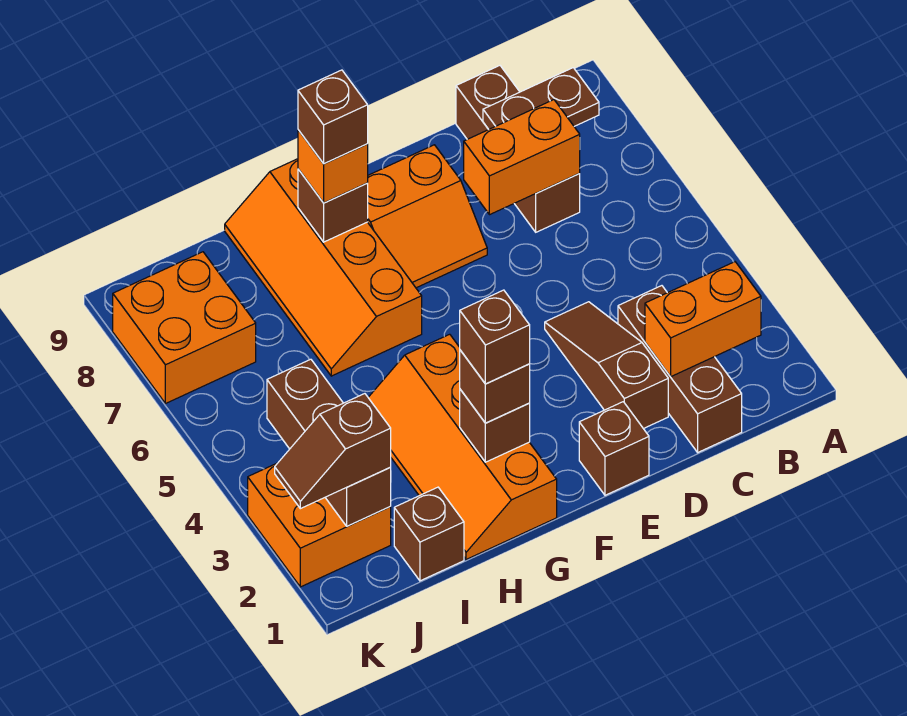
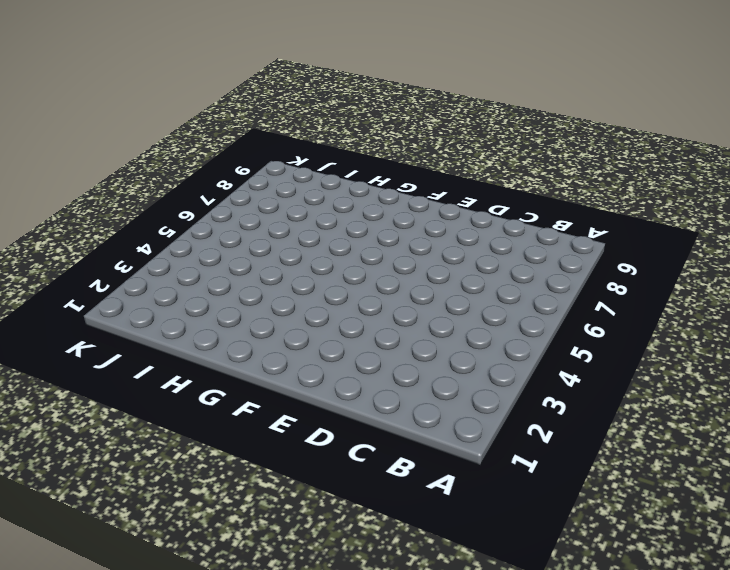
none -> brown 1x3 brick [618,286,742,452]
none -> brown 1x3 brick [456,66,580,232]
none -> brown 1x3 slope [545,302,668,429]

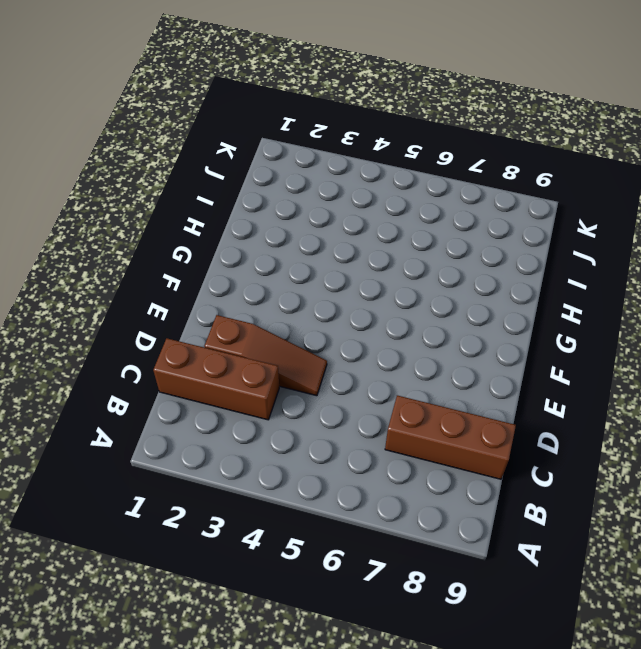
none -> brown 1x1 brick [579,402,649,495]
none -> orange 2x2 slope [368,145,487,288]
none -> orange 2x4 slope [368,334,557,560]

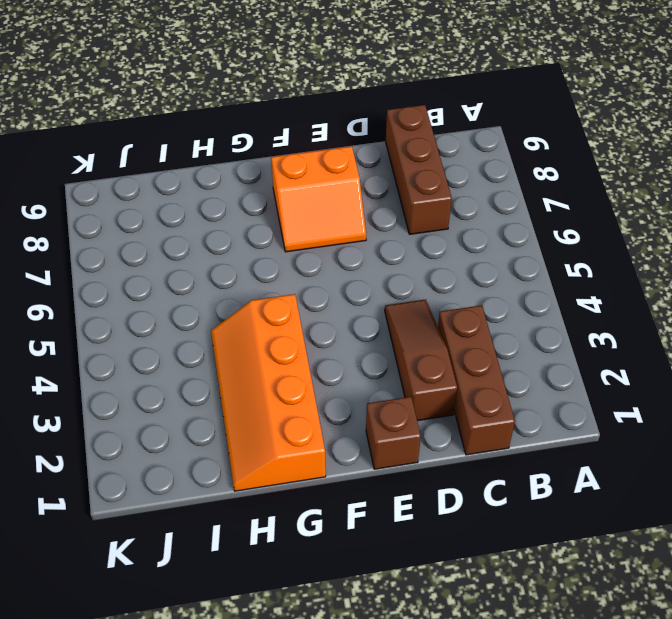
none -> orange 2x4 slope [225,159,422,376]
none -> brown 1x1 brick [394,487,464,581]
none -> orange 2x2 brick [248,463,391,587]

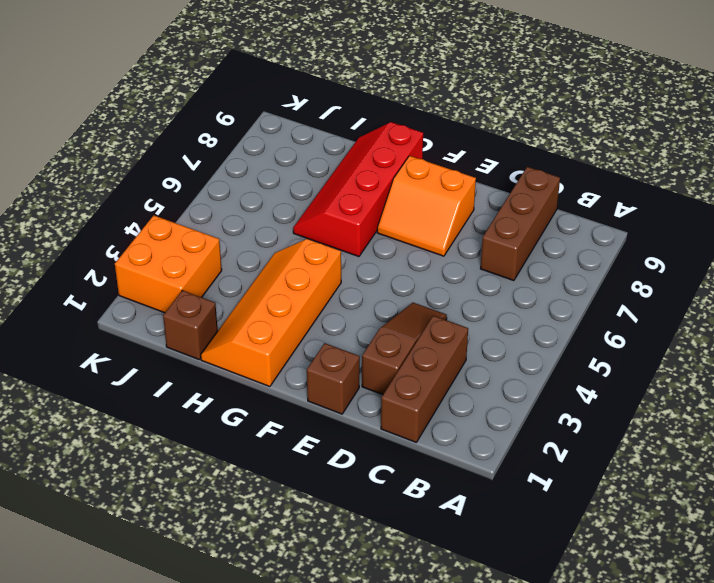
red 2x4 slope [293,122,423,257] -> orange 2x4 slope [225,159,422,376]
none -> orange 2x2 brick [113,252,256,404]
none -> orange 1x2 brick [645,262,761,377]
none -> brown 1x2 plate [483,68,599,130]

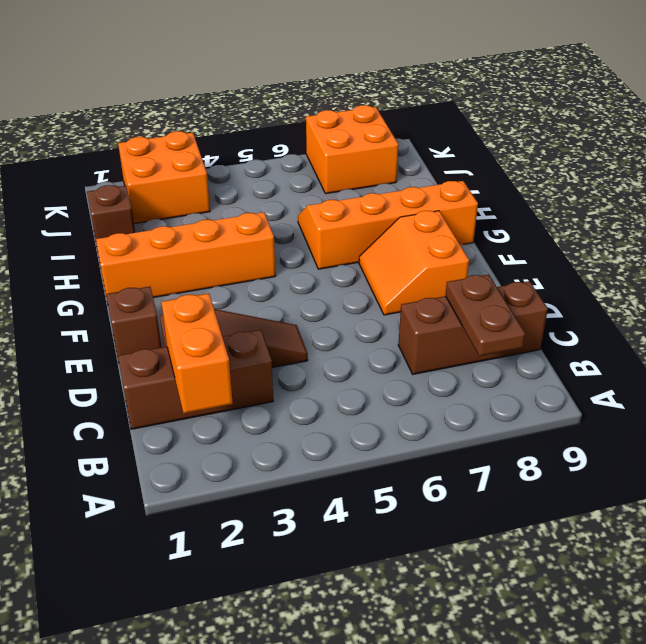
none -> orange 1x2 brick [464,100,580,215]
none -> brown 1x1 brick [460,389,530,462]
none -> brown 1x1 brick [298,169,368,242]

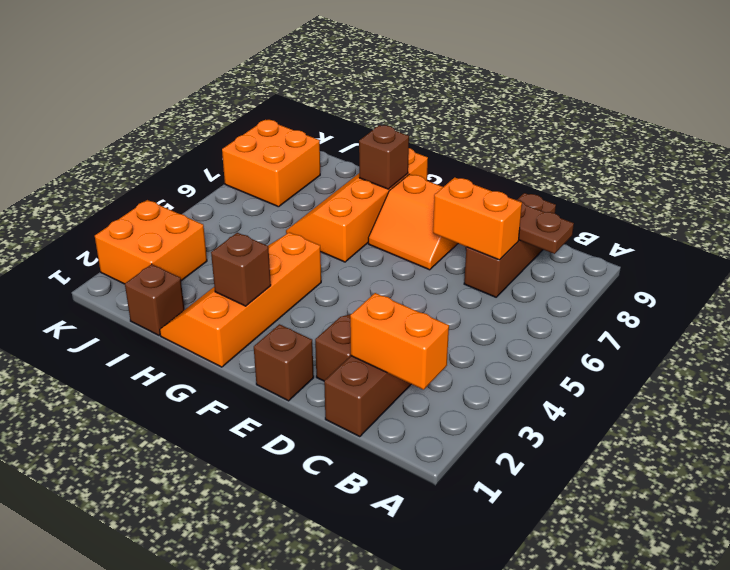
none -> brown 1x3 brick [267,359,391,526]
none -> brown 1x1 brick [460,350,530,423]
none -> orange 1x1 brick [298,130,368,203]

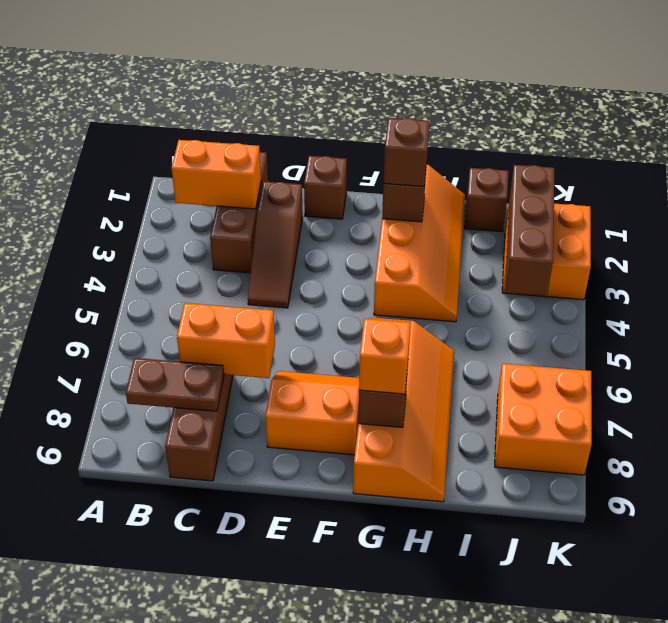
none -> brown 1x2 slope [275,394,391,509]
none -> brown 1x1 brick [460,290,530,384]
none -> brown 1x1 brick [298,70,368,164]

